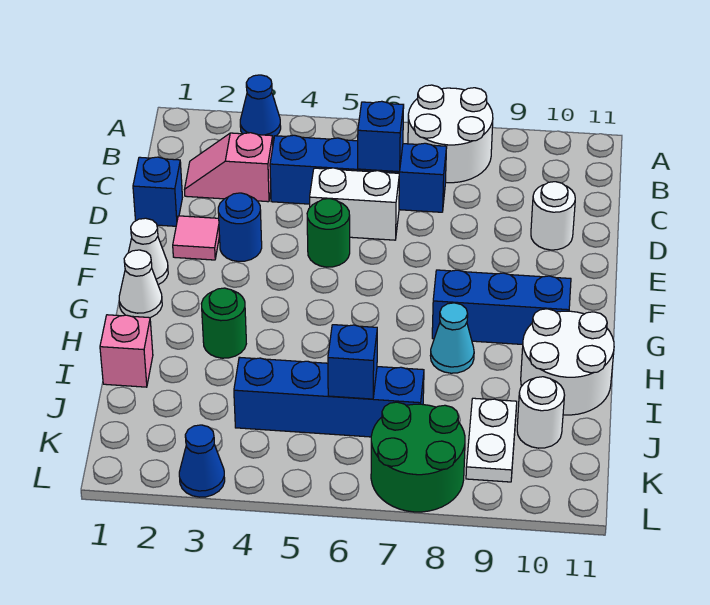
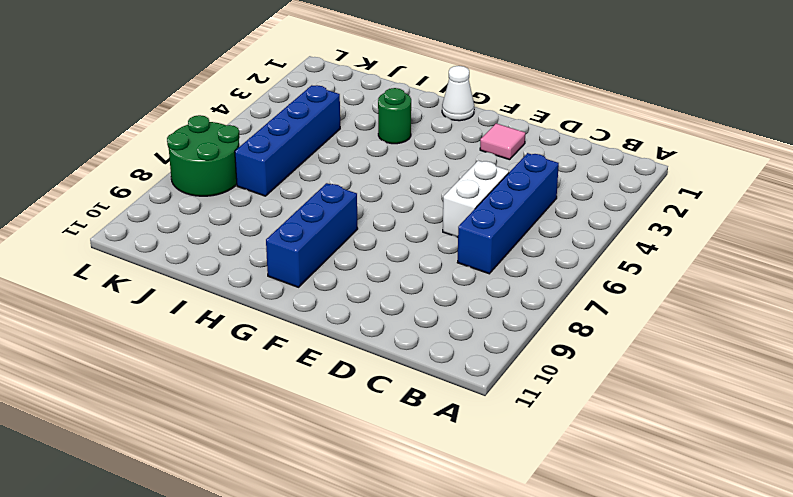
none -> blue 1x1 cone [240,75,281,138]
none -> white 2x2 round brick [408,85,493,183]
none -> pink 1x2 slope [184,133,273,202]

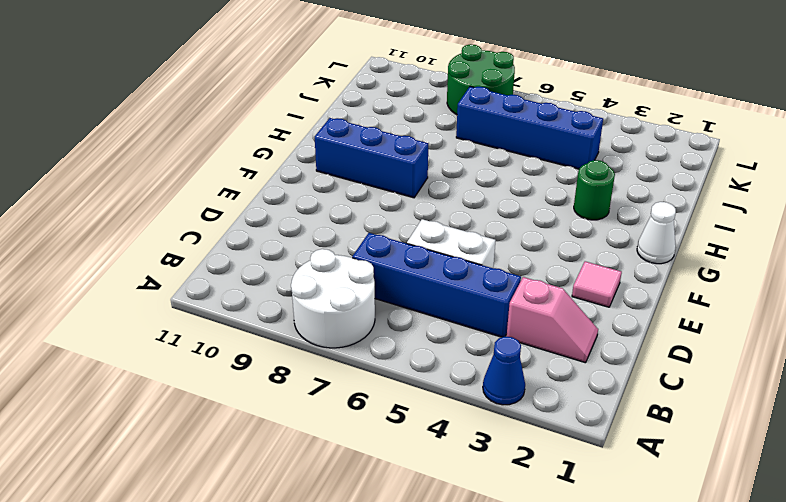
none -> blue 1x1 brick [133,157,182,226]
none -> white 1x1 round brick [531,182,575,250]
none -> blue 1x1 round brick [218,193,262,262]

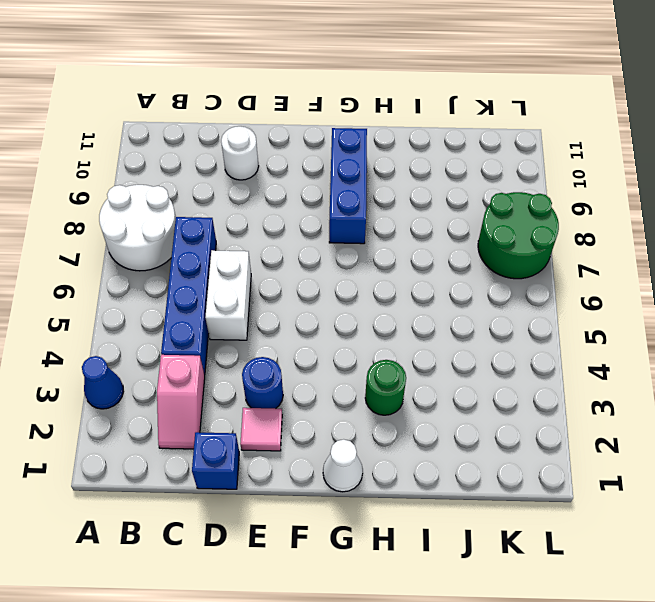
none -> green 1x1 round brick [307,198,350,267]
none -> white 1x1 cone [128,218,168,285]
none -> cyan 1x1 cone [430,303,474,373]

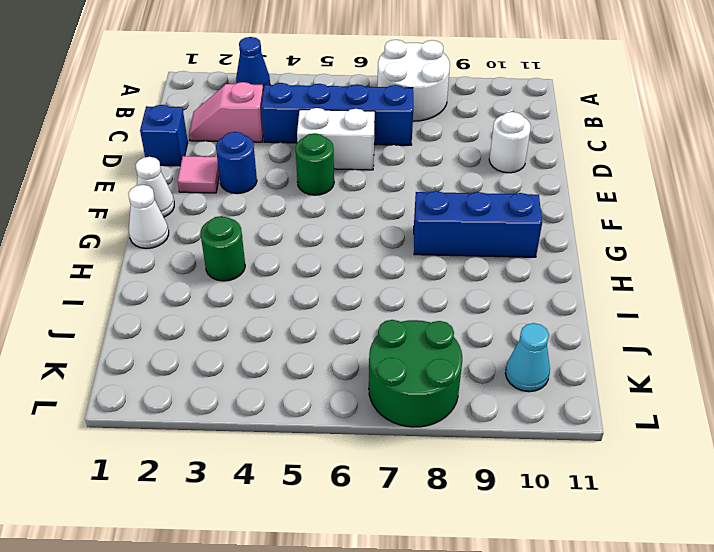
cyan 1x1 cone [505,323,550,392] -> cyan 1x1 cone moved to [430,303,474,373]
none -> white 2x2 round brick [521,309,614,415]
none -> pink 1x1 brick [100,315,153,387]
none -> blue 1x4 brick [234,357,424,437]

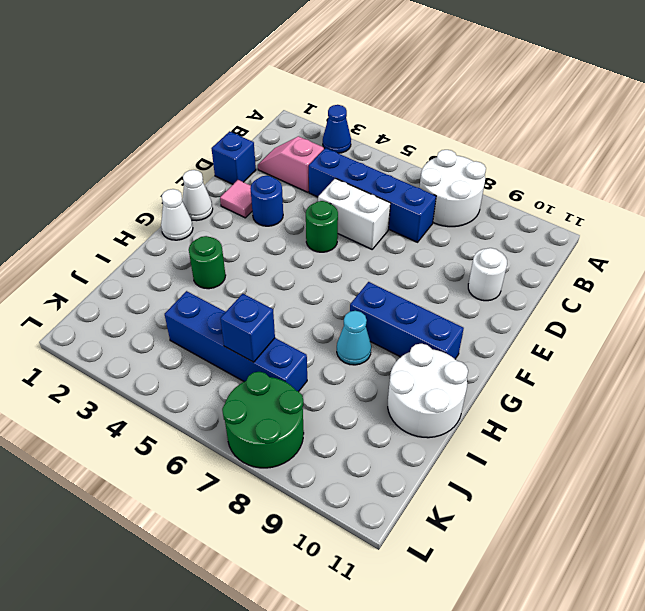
none -> pink 1x1 brick [100,315,153,387]
none -> white 1x2 plate [466,398,517,482]
none -> white 1x1 round brick [517,377,565,448]

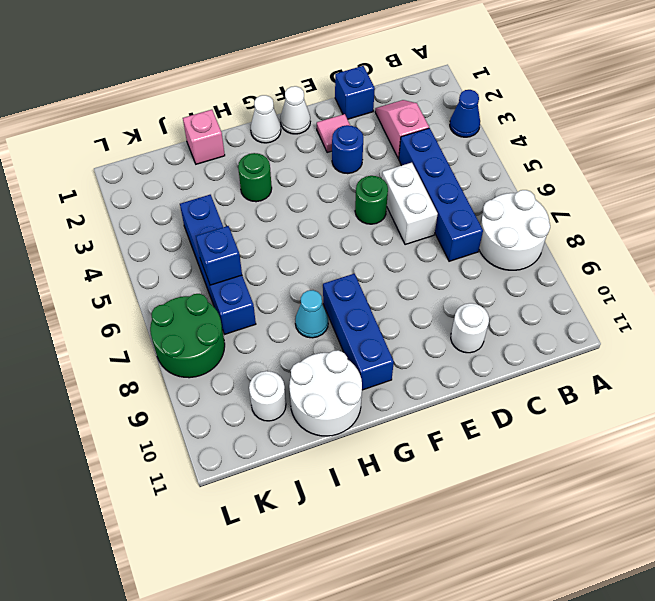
none -> white 1x2 plate [466,398,517,482]
none -> blue 1x1 cone [179,425,225,497]
none -> blue 1x1 brick [358,101,404,172]

